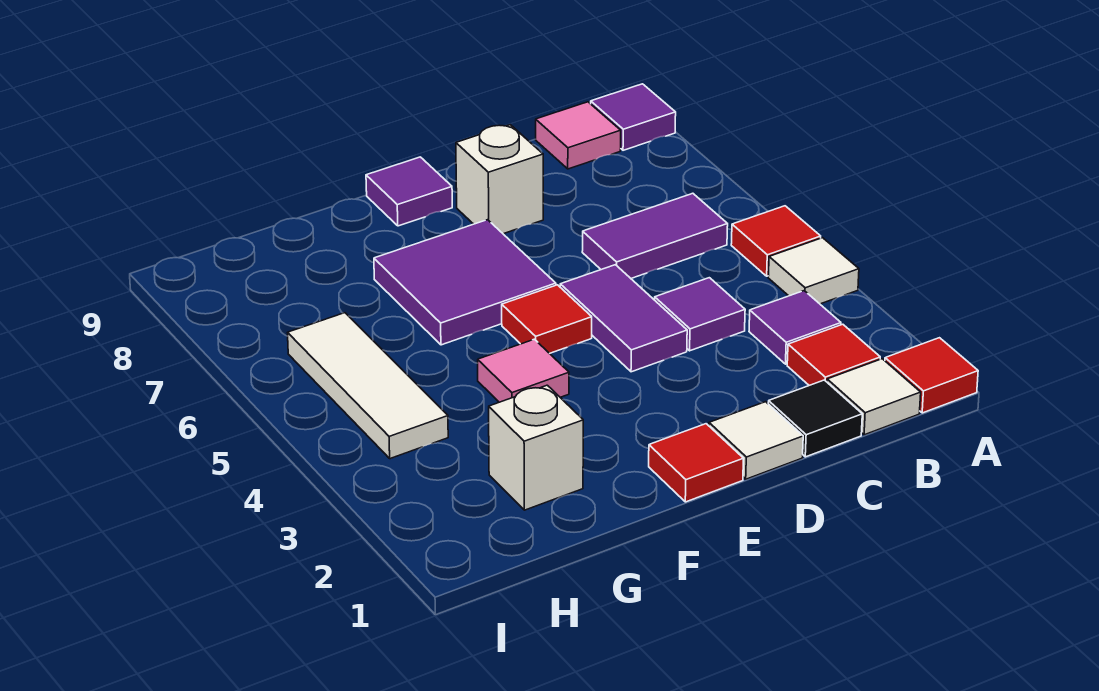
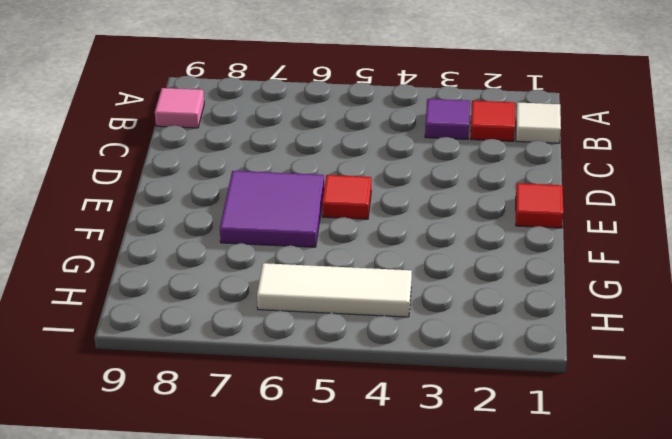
none -> red 1x1 tile [885,338,978,413]
none -> white 1x1 tile [768,238,859,304]
none -> red 1x1 tile [731,206,821,276]

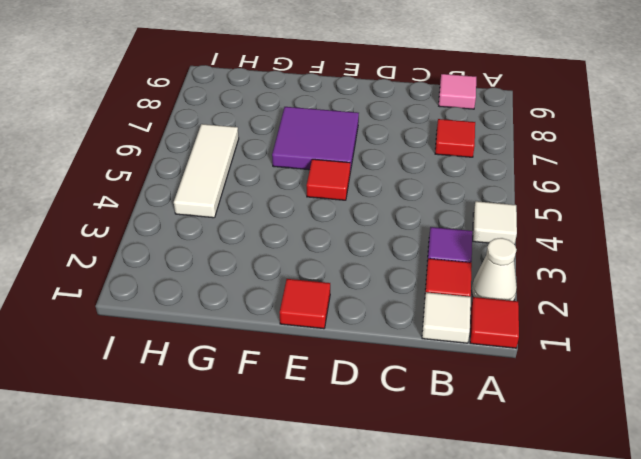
white 1x1 cone [471,238,517,301] -> none
red 1x1 tile [435,119,475,157] -> red 1x1 tile moved to [731,206,821,276]
none -> purple 1x1 tile [591,84,676,150]
none -> purple 1x2 tile [582,193,728,278]
none -> black 1x1 tile [768,380,862,457]

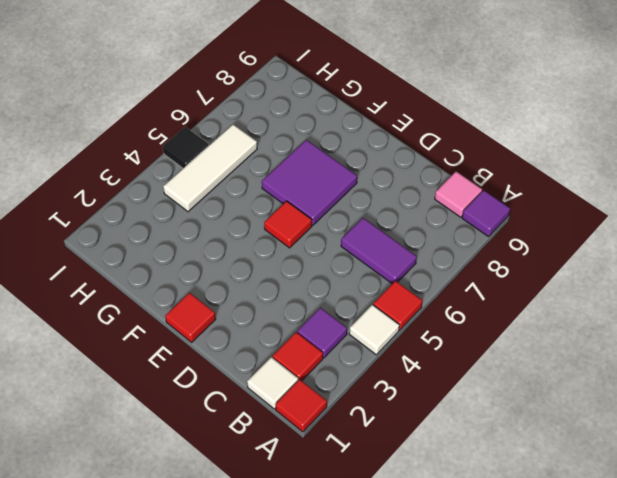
black 1x1 tile [163,127,209,168] -> black 1x1 tile moved to [768,380,862,457]
none -> purple 1x1 tile [655,278,745,351]
none -> white 1x1 tile [709,402,803,479]
none -> purple 1x2 tile [560,265,687,372]

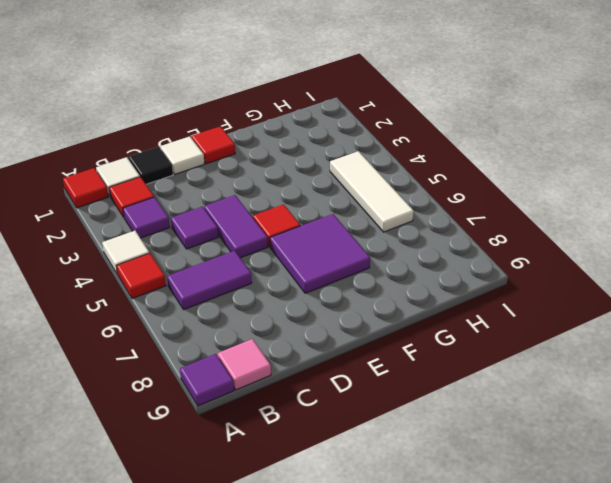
none -> white 1x1 brick [456,125,543,234]
none -> purple 1x1 tile [366,157,452,226]
none -> pink 1x1 tile [478,339,569,402]

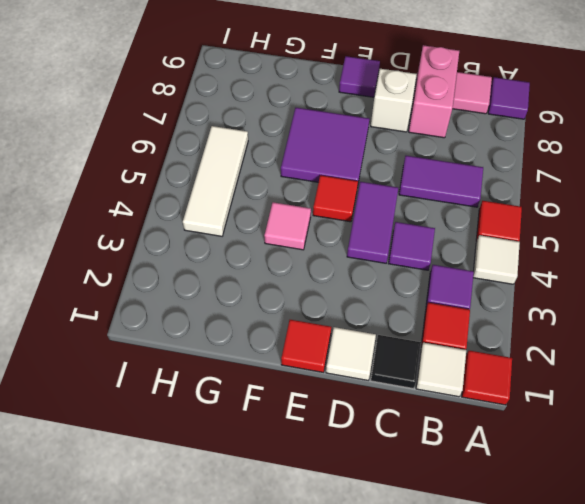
pink 1x2 brick [409,45,459,138] -> none
none -> white 1x1 brick [489,385,583,510]

